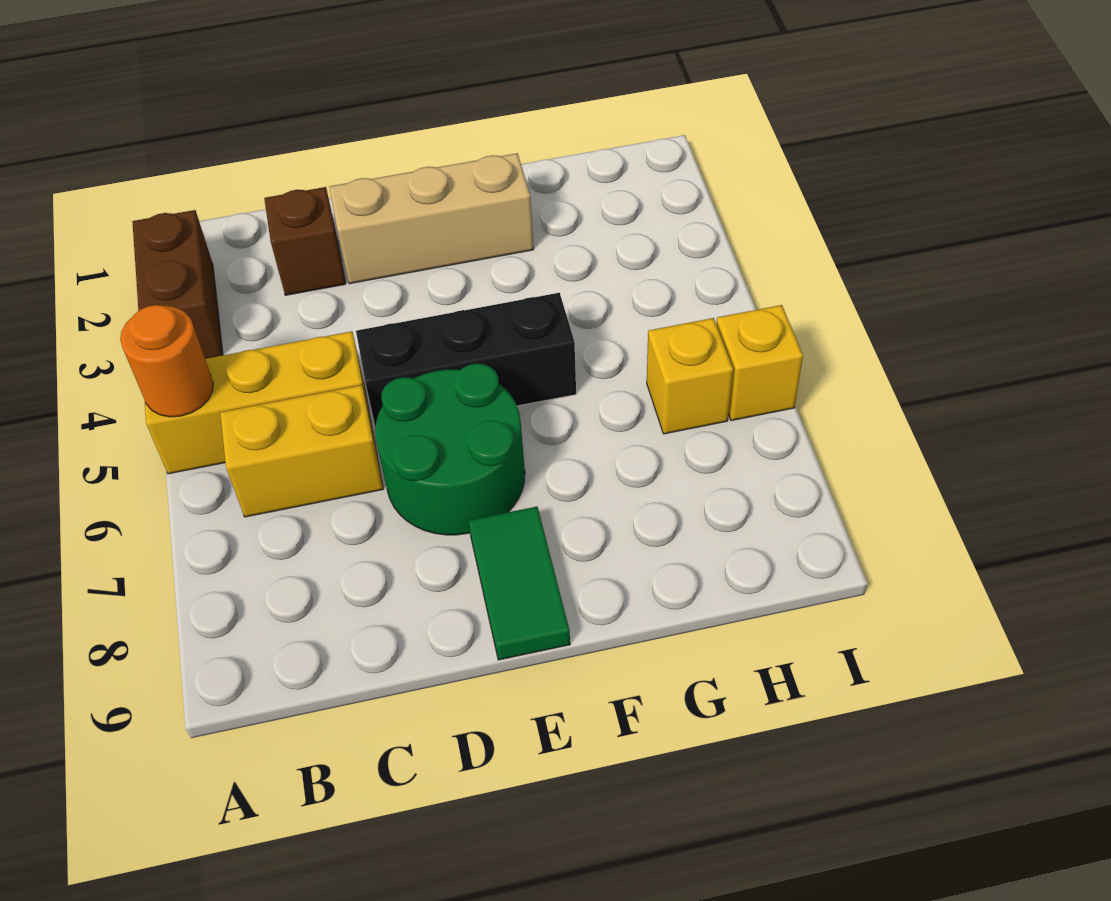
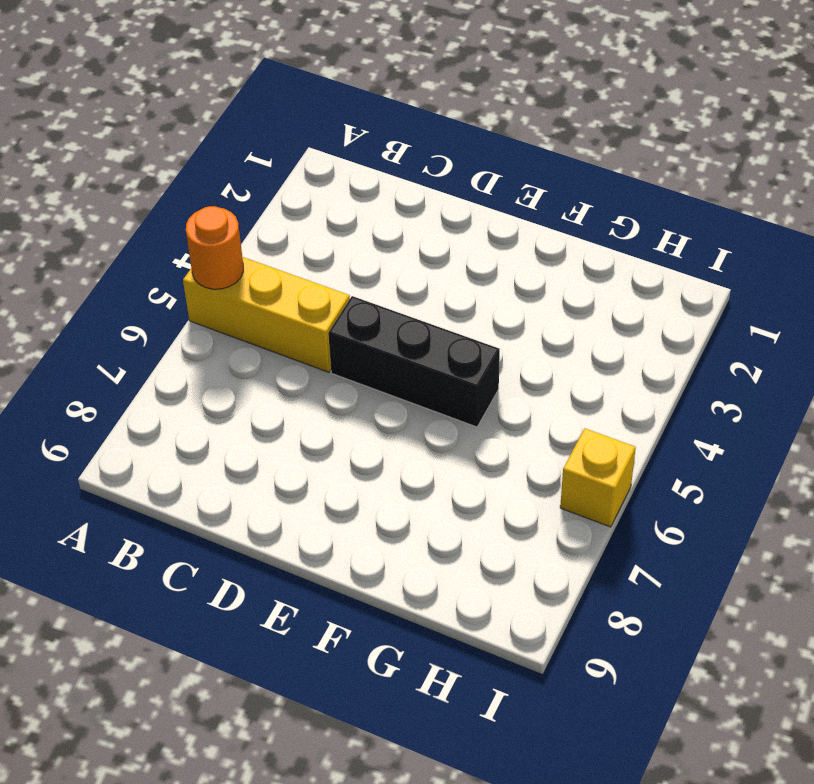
none -> brown 1x2 brick [132,210,223,359]
none -> yellow 1x2 brick [220,385,383,517]

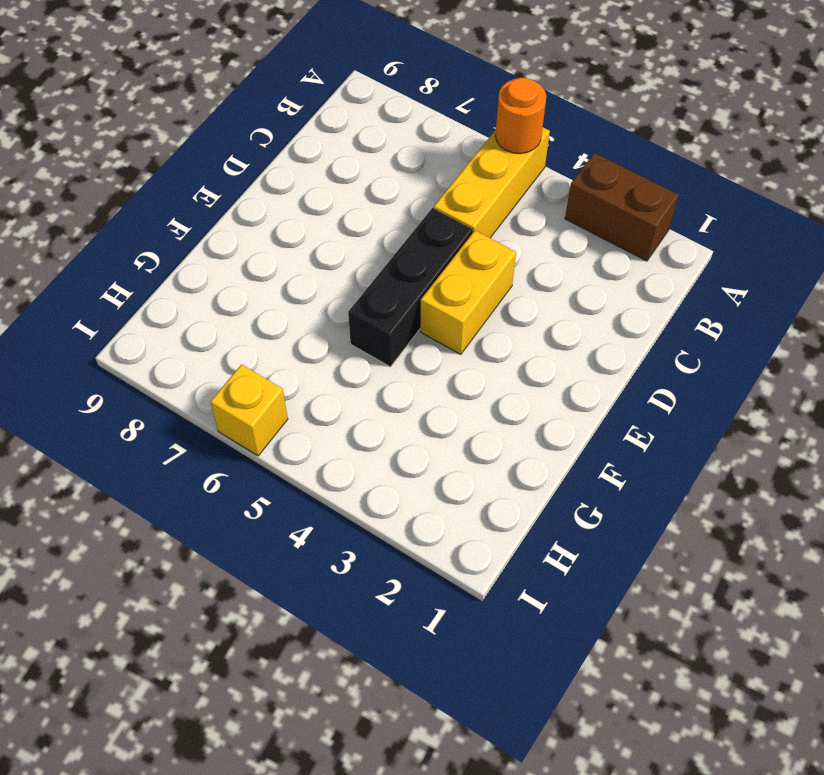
yellow 1x2 brick [420,231,516,354] -> yellow 1x2 brick moved to [220,385,383,517]
none -> brown 1x1 brick [264,187,346,295]
none -> tan 1x3 brick [329,153,534,284]

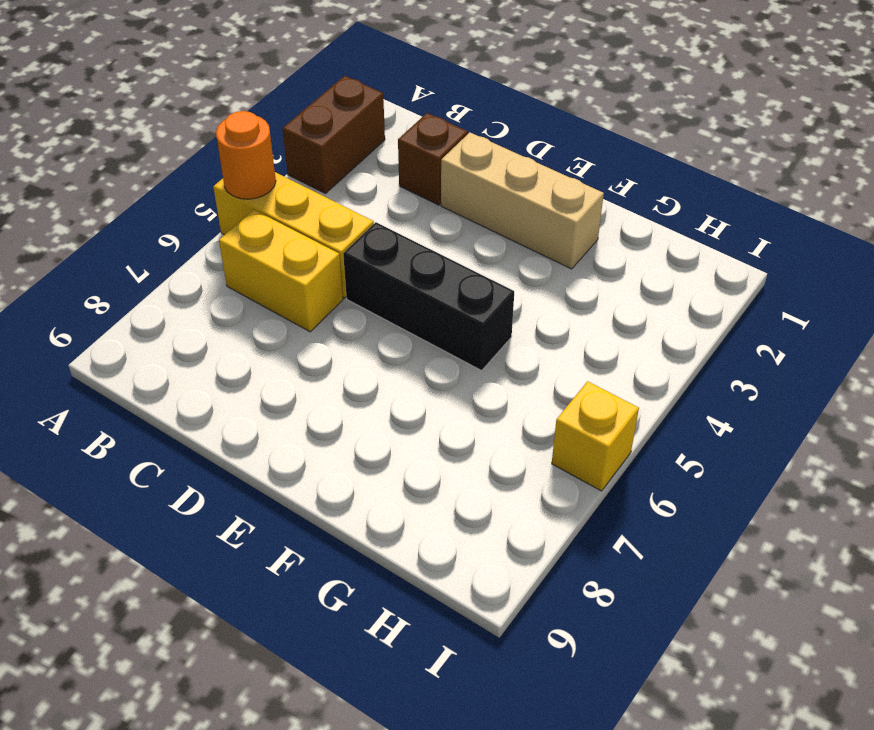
none -> green 2x2 round brick [375,364,525,535]
none -> green 1x2 tile [469,507,570,660]

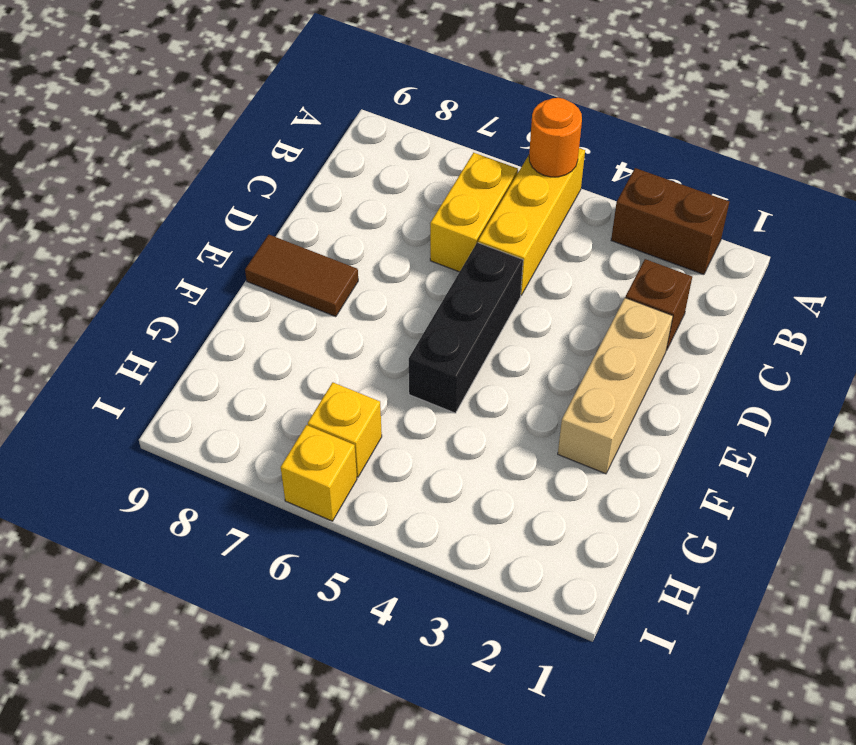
brown 1x2 tile [245,235,358,317] -> green 1x2 tile [469,507,570,660]
none -> green 2x2 round brick [375,364,525,535]

